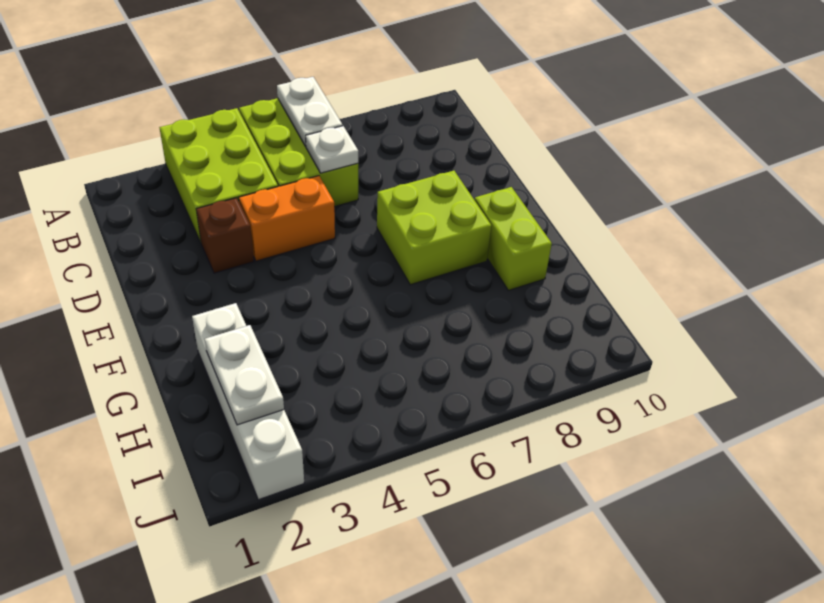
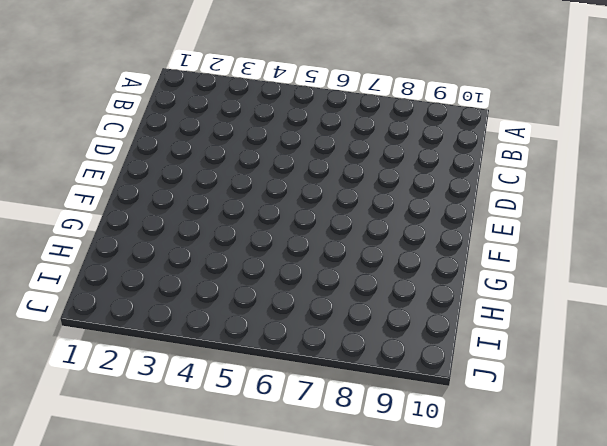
none -> lime 2x3 brick [159,108,278,243]
none -> lime 2x3 brick [239,98,358,207]

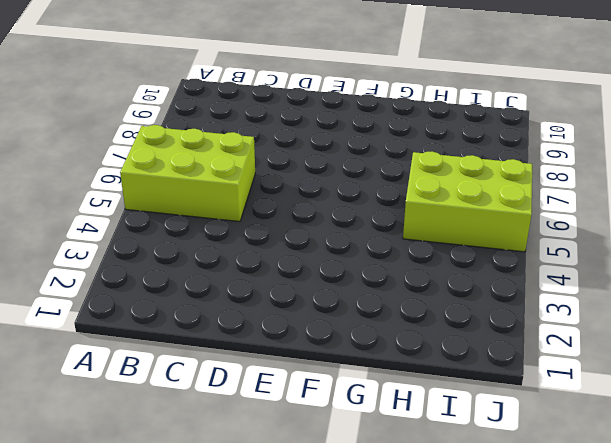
lime 2x3 brick [403,152,532,252] -> lime 2x3 brick moved to [159,108,278,243]
none -> brown 1x1 brick [196,198,254,273]
none -> orange 1x2 brick [239,176,335,261]

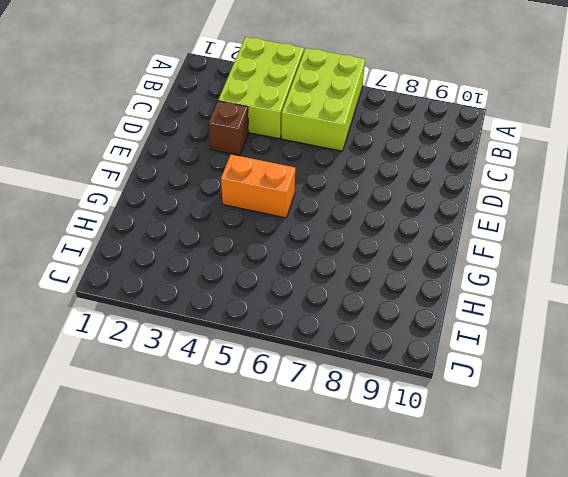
orange 1x2 brick [221,154,295,218] -> orange 1x2 brick moved to [239,176,335,261]
none -> lime 2x2 brick [377,171,491,285]
none -> lime 1x2 brick [475,187,552,290]

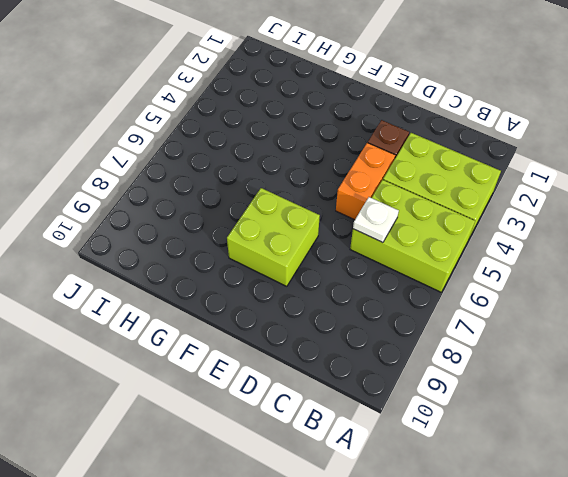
none -> lime 1x2 brick [475,187,552,290]
none -> white 1x4 brick [192,303,304,500]

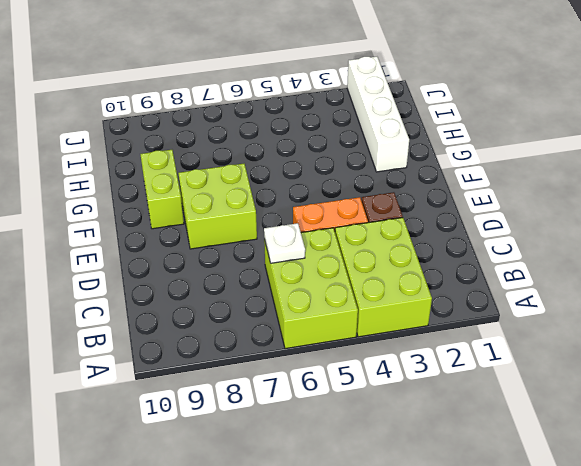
none -> white 1x2 plate [277,77,343,147]
none -> white 1x2 plate [205,325,284,425]

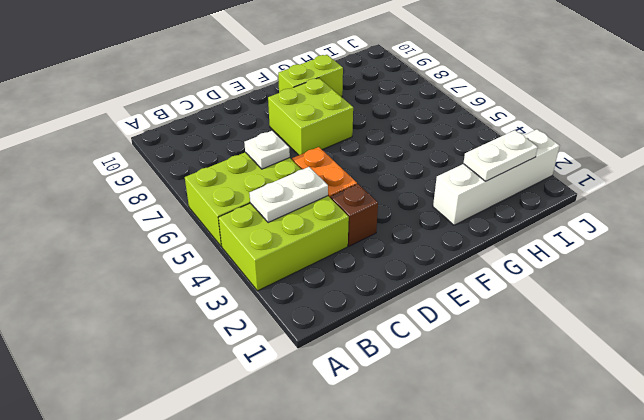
white 1x2 plate [249,167,328,223] -> white 1x2 plate moved to [277,77,343,147]

